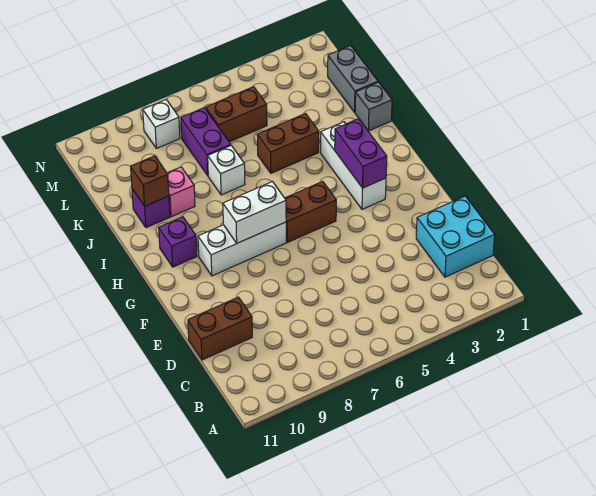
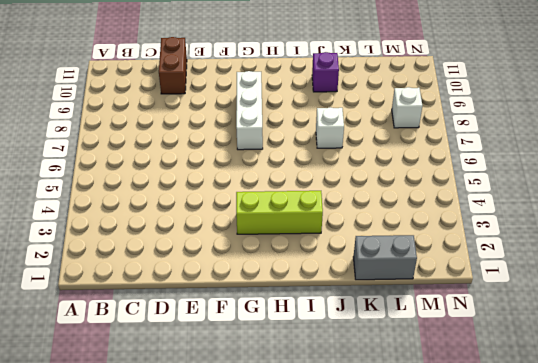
lime 1x3 brick [236,191,323,234] -> white 1x3 brick [321,122,386,209]
none -> cyan 2x2 brick [416,196,495,277]
none -> brown 1x2 brick [285,181,336,242]
none -> purple 1x1 brick [159,217,197,267]

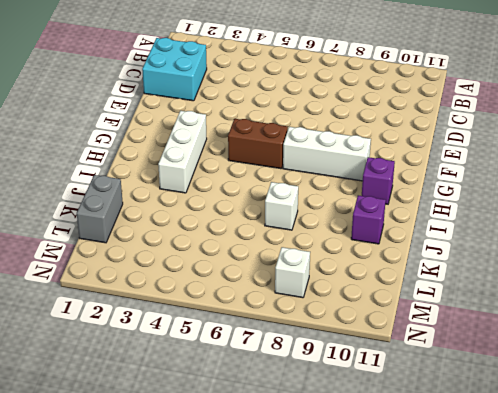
none -> brown 1x2 brick [188,297,252,360]
none -> grey 1x1 brick [355,82,392,131]
none -> brown 1x2 brick [257,114,319,173]

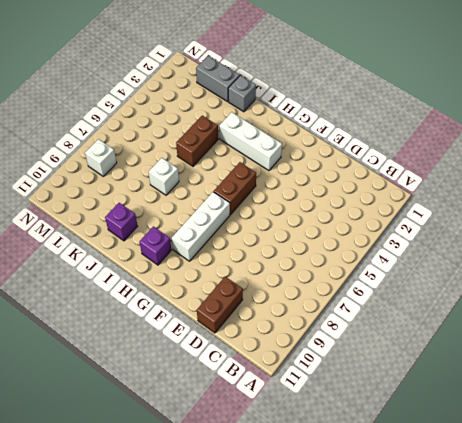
none -> cyan 2x2 brick [416,196,495,277]
none -> pink 1x1 brick [167,167,195,217]
none -> purple 1x2 brick [181,108,231,175]

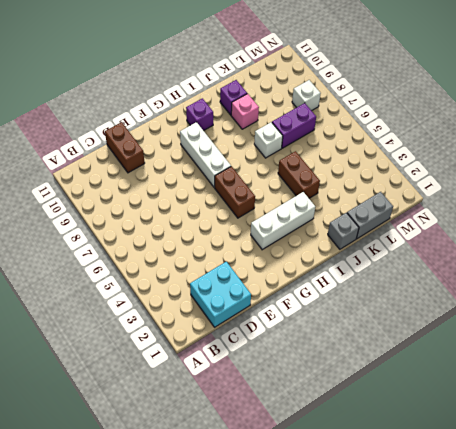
none -> brown 1x2 brick [206,87,267,142]
none -> purple 1x2 brick [335,119,387,188]
none -> white 1x2 brick [223,182,286,243]

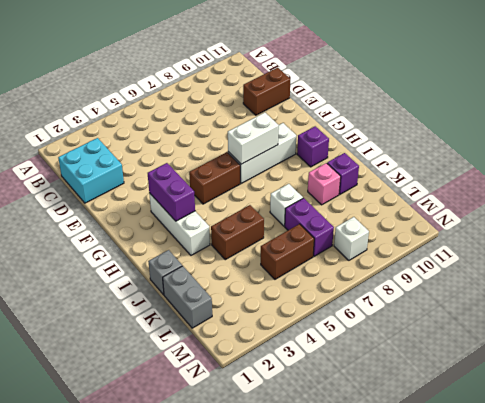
none -> brown 1x1 brick [131,156,169,206]

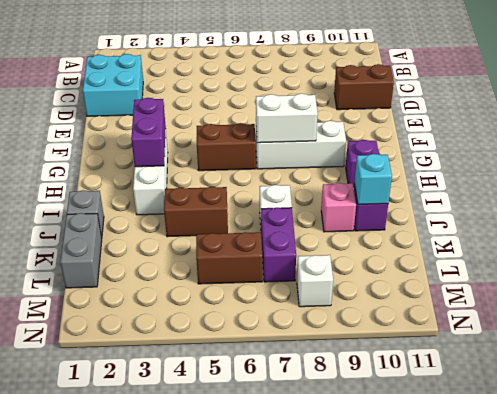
cyan 1x1 brick [354,154,392,204] -> brown 1x1 brick [131,156,169,206]

